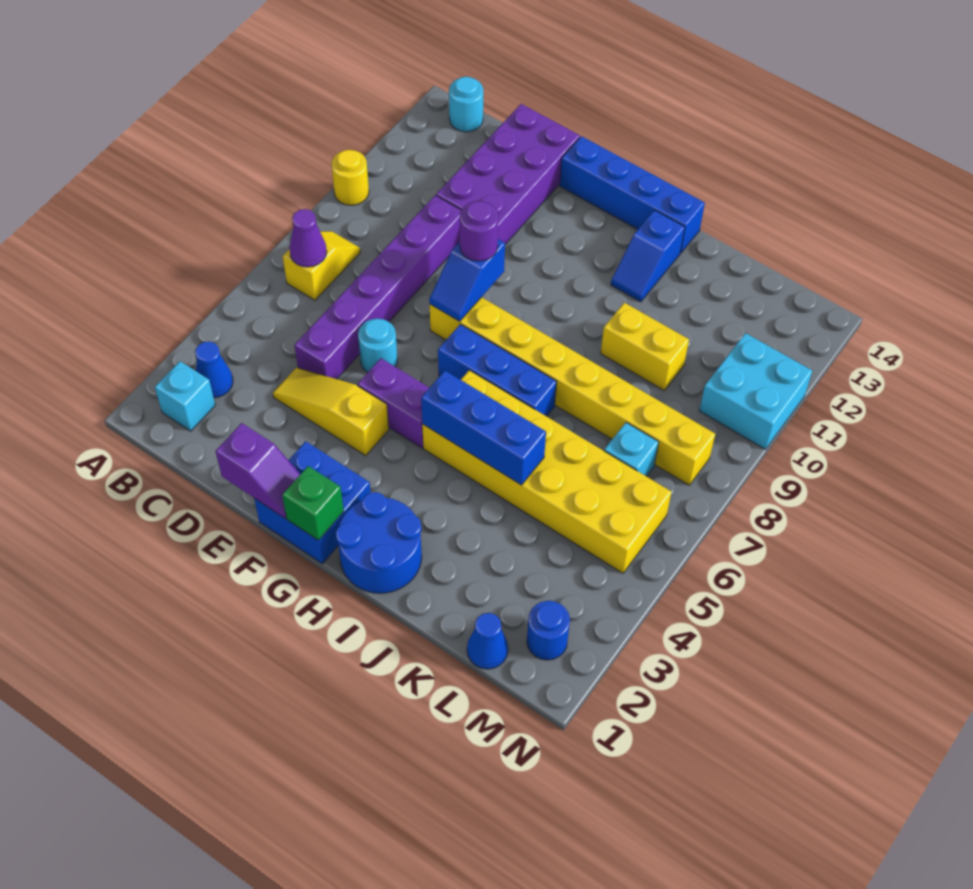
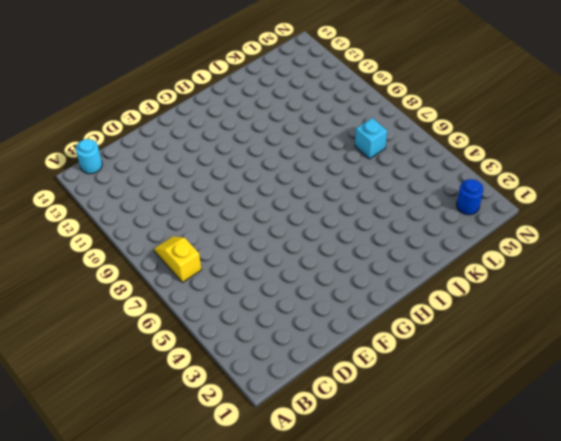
none -> yellow 1x1 round brick [331,150,369,205]
none -> cyan 1x1 brick [155,361,215,431]
none -> blue 1x1 cone [195,341,233,398]

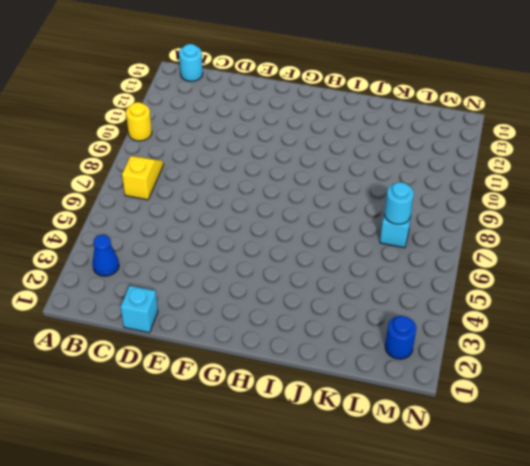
cyan 1x1 brick [120,286,158,333] -> cyan 1x1 brick moved to [155,361,215,431]
cyan 1x1 round brick [385,182,414,224] -> cyan 1x1 round brick moved to [358,319,397,373]
none -> yellow 1x3 slope [273,368,389,456]
none -> purple 1x6 brick [294,195,461,379]
none -> purple 2x4 brick [436,104,580,244]

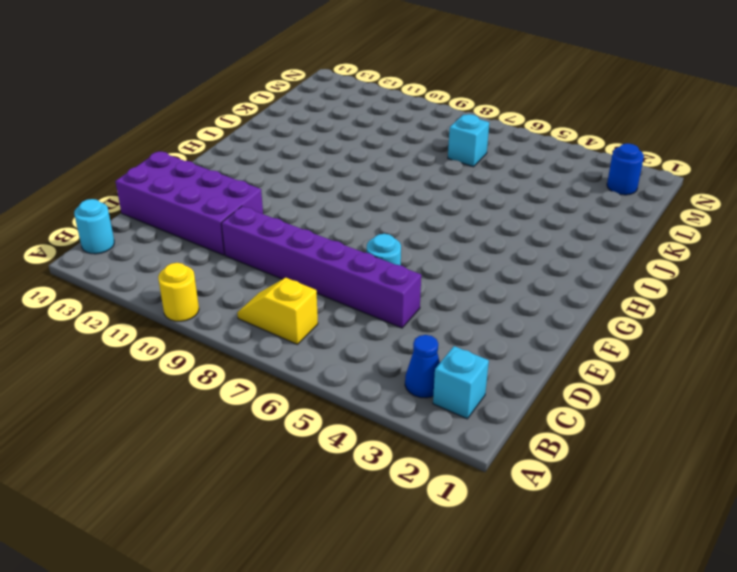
none -> yellow 1x3 slope [273,368,389,456]
none -> blue 2x2 brick [254,441,371,564]
none -> purple 1x2 brick [358,358,429,448]

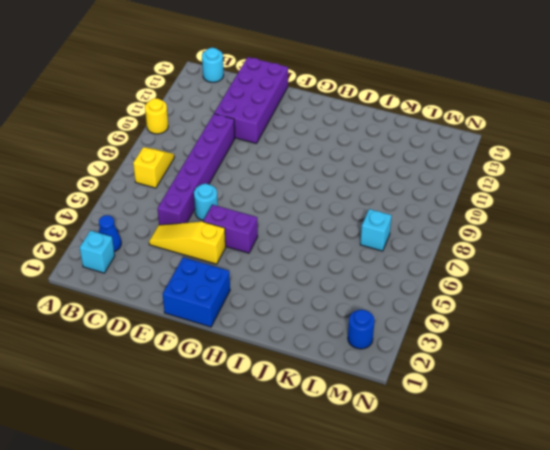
none -> yellow 1x8 brick [430,297,715,485]
none -> blue 1x4 brick [560,136,705,253]
none -> blue 1x3 brick [438,324,557,416]

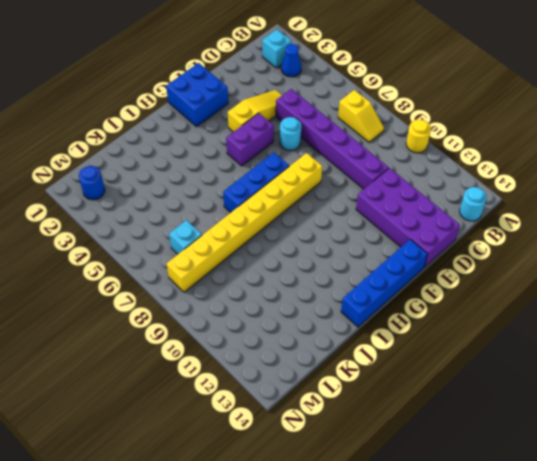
none -> blue 2x2 round brick [336,492,422,593]
none -> yellow 2x6 brick [422,370,671,573]
none -> blue 1x2 slope [611,210,685,302]

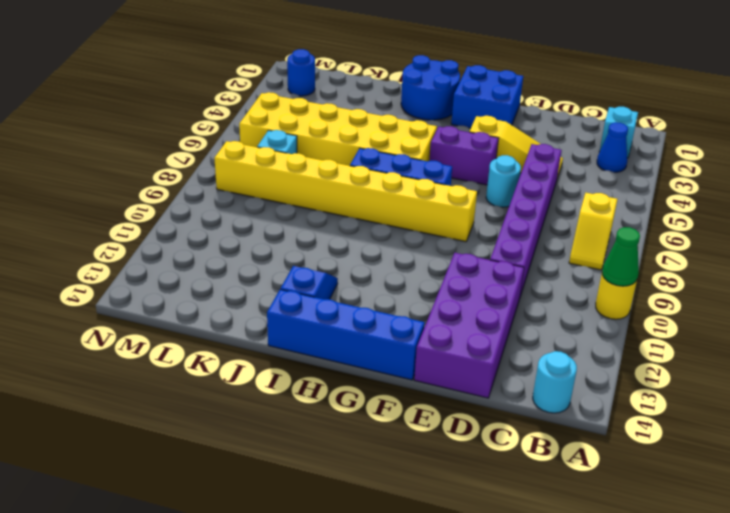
green 1x1 cone [602,227,640,286] -> none
none -> yellow 1x2 brick [601,303,689,390]
none -> blue 1x1 cone [467,613,508,669]
none -> cyan 2x2 brick [699,333,812,449]

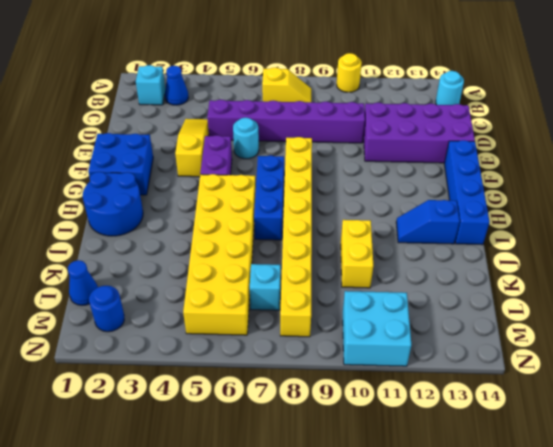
none -> purple 1x1 cone [289,209,327,267]
none -> purple 1x2 slope [215,423,300,518]
none -> blue 1x2 slope [429,239,505,321]

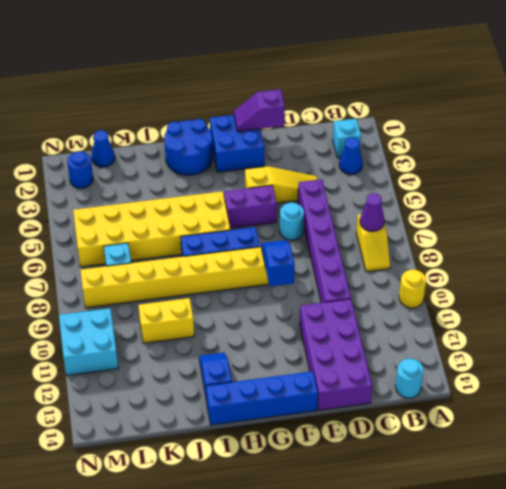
none -> green 1x1 brick [282,466,344,540]
none -> blue 1x3 brick [421,371,546,485]
none -> purple 1x1 round brick [460,201,498,261]

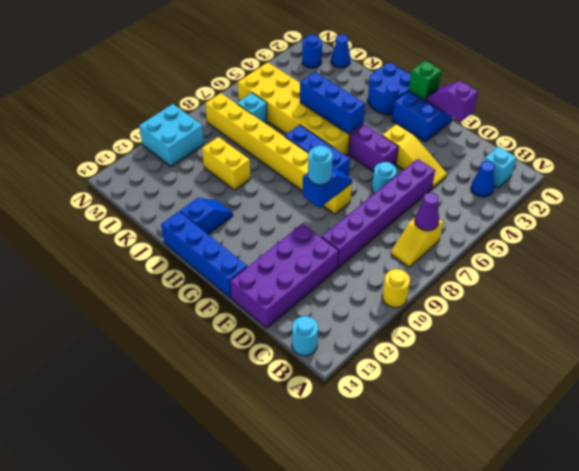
cyan 1x1 round brick [308,146,333,185] -> purple 1x1 round brick [460,201,498,261]

